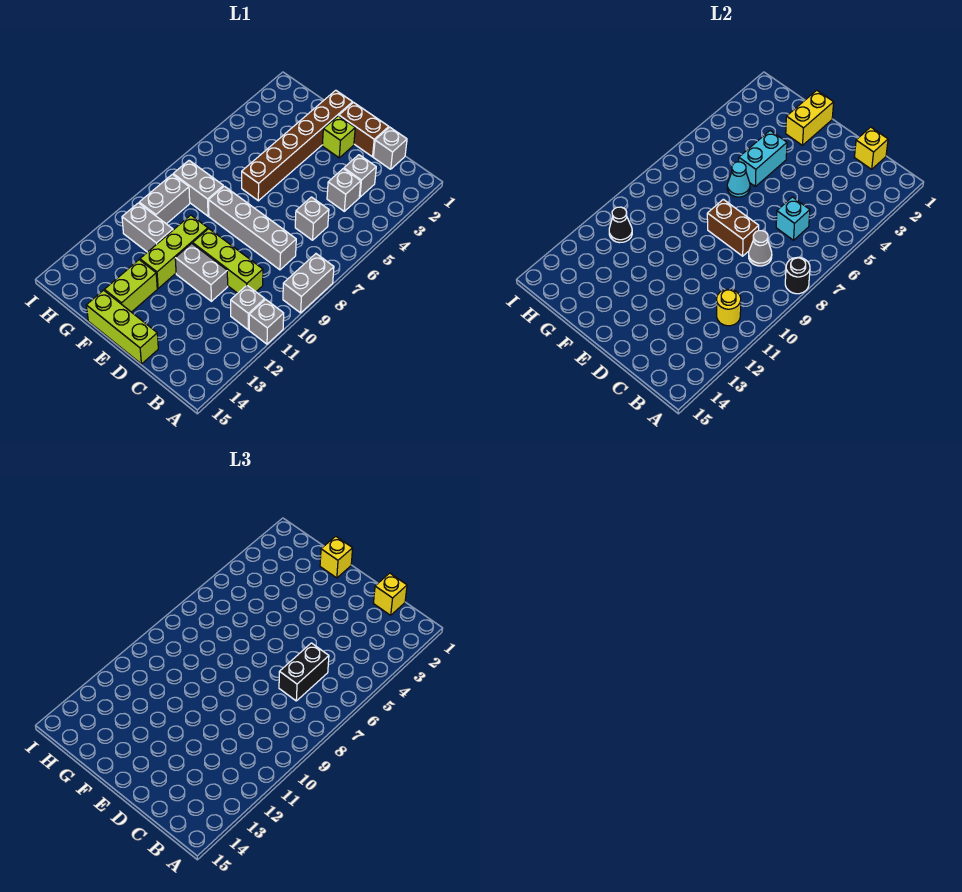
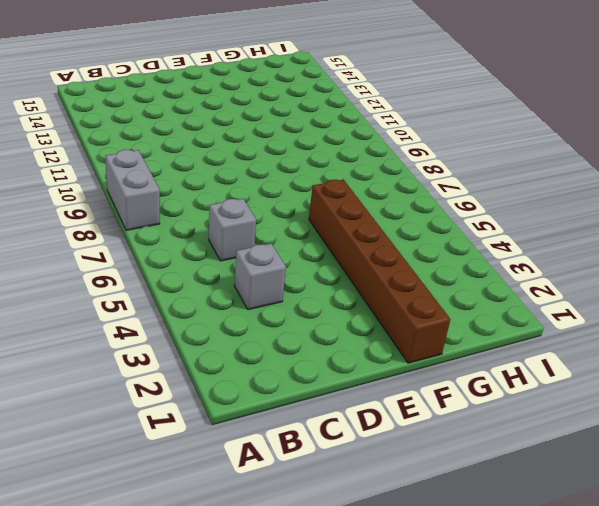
none -> grey 1x1 brick [249,299,284,344]
none -> grey 1x1 brick [231,285,265,330]
none -> grey 1x1 brick [373,127,407,169]
none -> grey 1x1 brick [344,155,376,197]

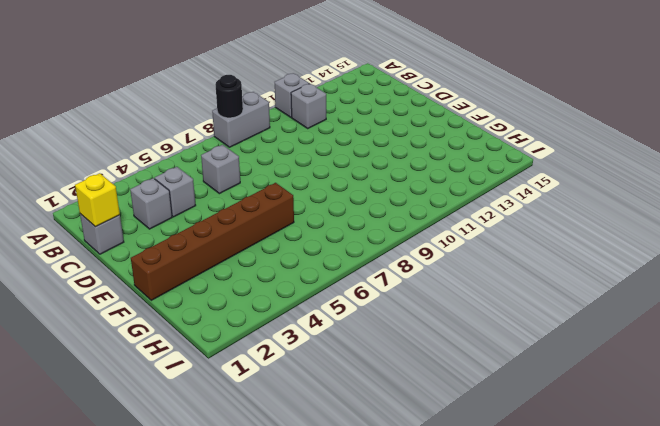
none -> grey 1x4 brick [208,186,296,270]
none -> lime 1x3 brick [193,229,263,293]
none -> brown 1x2 brick [339,103,389,157]
none -> grey 1x2 brick [175,243,228,301]

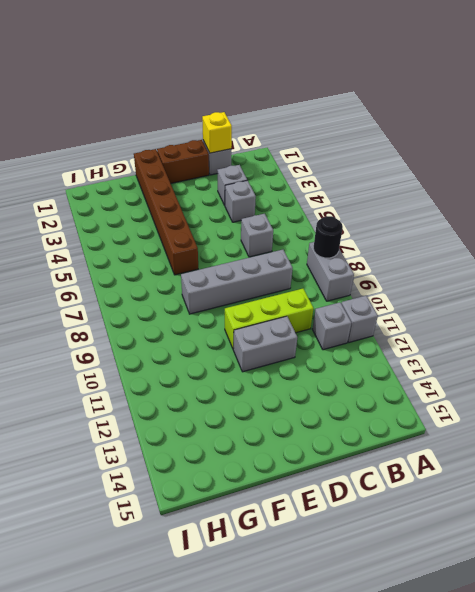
none -> lime 1x3 brick [86,290,158,364]
none -> lime 1x1 brick [322,116,355,158]
none -> lime 1x3 brick [140,215,208,289]
none -> lime 1x2 brick [105,260,157,312]

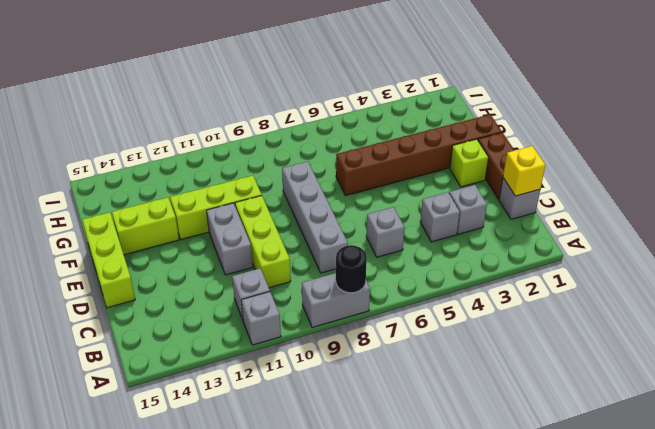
none -> grey 1x2 brick [173,161,223,216]
none -> grey 1x2 brick [122,203,173,252]
none -> grey 1x2 brick [139,174,190,224]
none -> yellow 1x1 round brick [717,289,741,326]

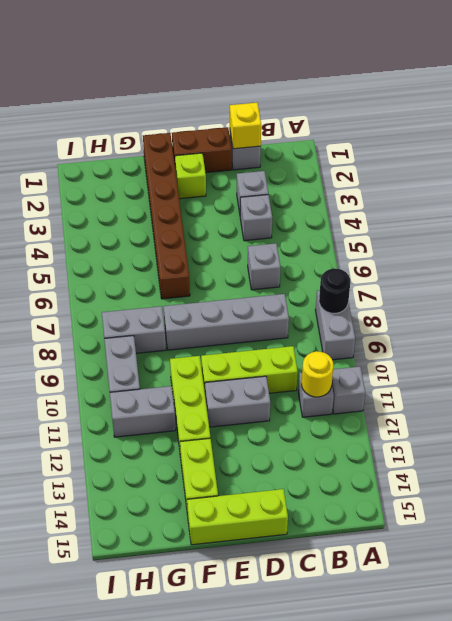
none -> cyan 1x1 brick [776,197,810,240]
none -> grey 1x1 cone [749,231,772,266]
none -> brown 1x2 brick [707,199,759,256]
none -> yellow 1x2 brick [786,90,834,145]

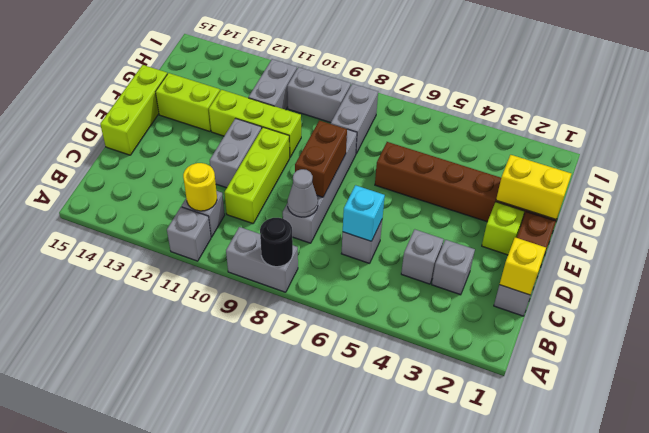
none -> cyan 1x2 brick [739,131,787,187]
none -> cyan 1x1 cone [727,162,750,197]
none -> black 1x1 cone [609,207,632,243]
none -> yellow 1x1 brick [373,573,407,615]

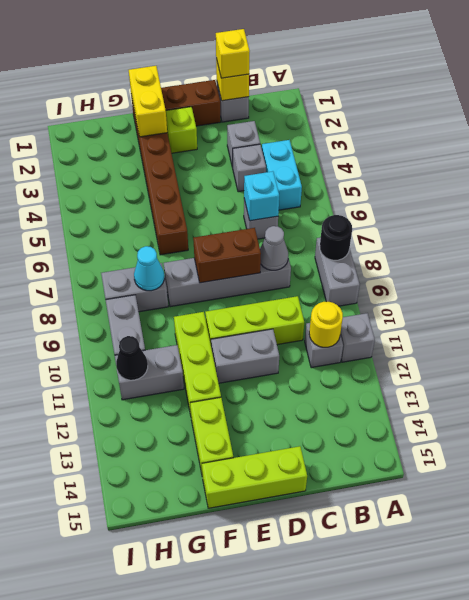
cyan 1x2 brick [262,140,302,210] -> cyan 1x2 brick moved to [739,131,787,187]
cyan 1x1 cone [134,246,164,291] -> cyan 1x1 cone moved to [727,162,750,197]
none -> black 1x2 brick [279,643,329,701]
none -> yellow 1x1 brick [320,536,353,578]

